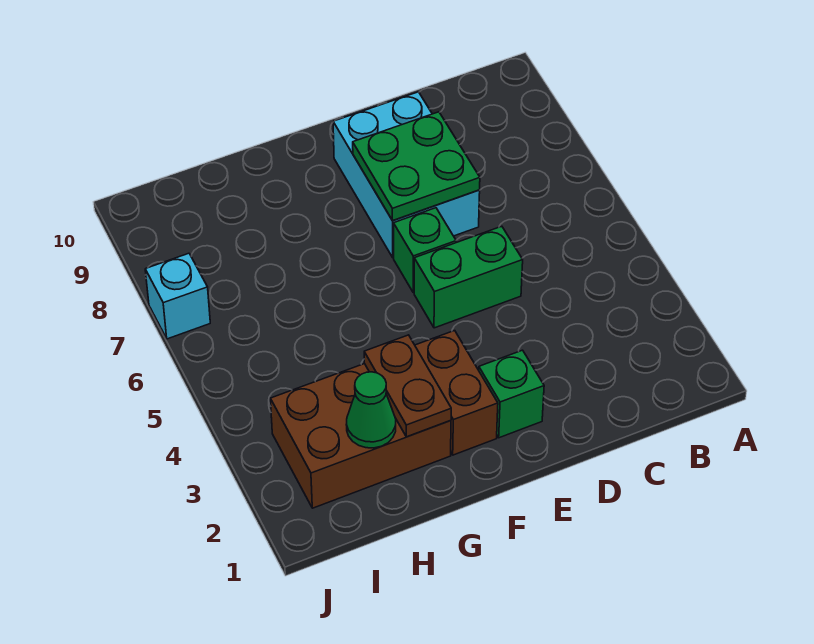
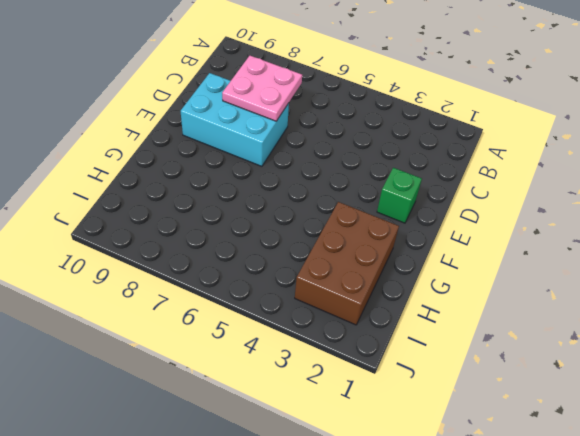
pink 2x2 plate [222,56,302,121] -> green 2x2 plate [353,112,480,221]
none -> green 1x2 brick [414,226,523,328]
none -> green 1x1 brick [394,208,456,293]

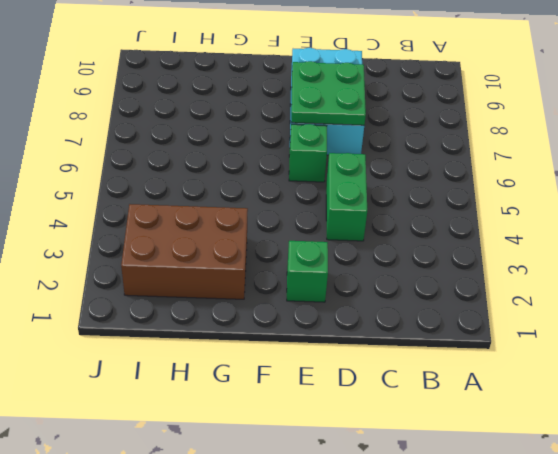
green 1x2 brick [326,153,367,241] -> green 1x2 brick turned to [414,226,523,328]
none -> brown 1x2 brick [415,331,498,455]
none -> cyan 1x1 brick [145,253,210,339]

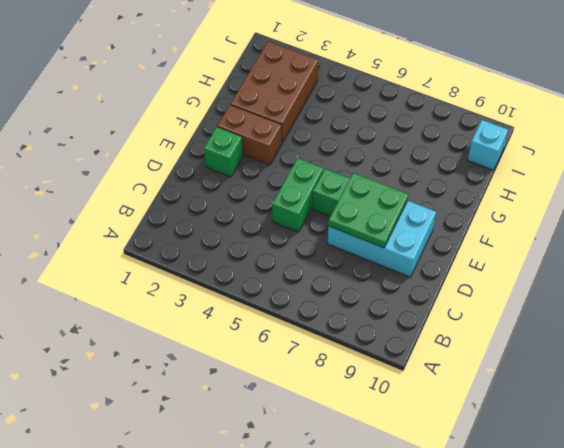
cyan 1x1 brick [468,120,508,170] -> cyan 1x1 brick moved to [145,253,210,339]
none -> brown 1x2 plate [364,335,451,437]
none -> green 1x1 cone [346,372,396,448]

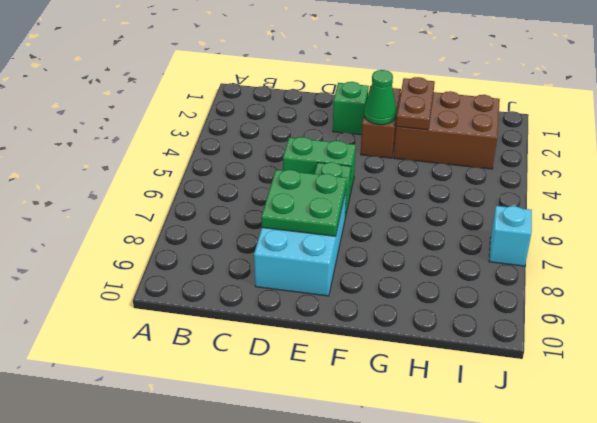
green 1x1 cone [364,70,396,125] -> green 1x1 cone moved to [346,372,396,448]

